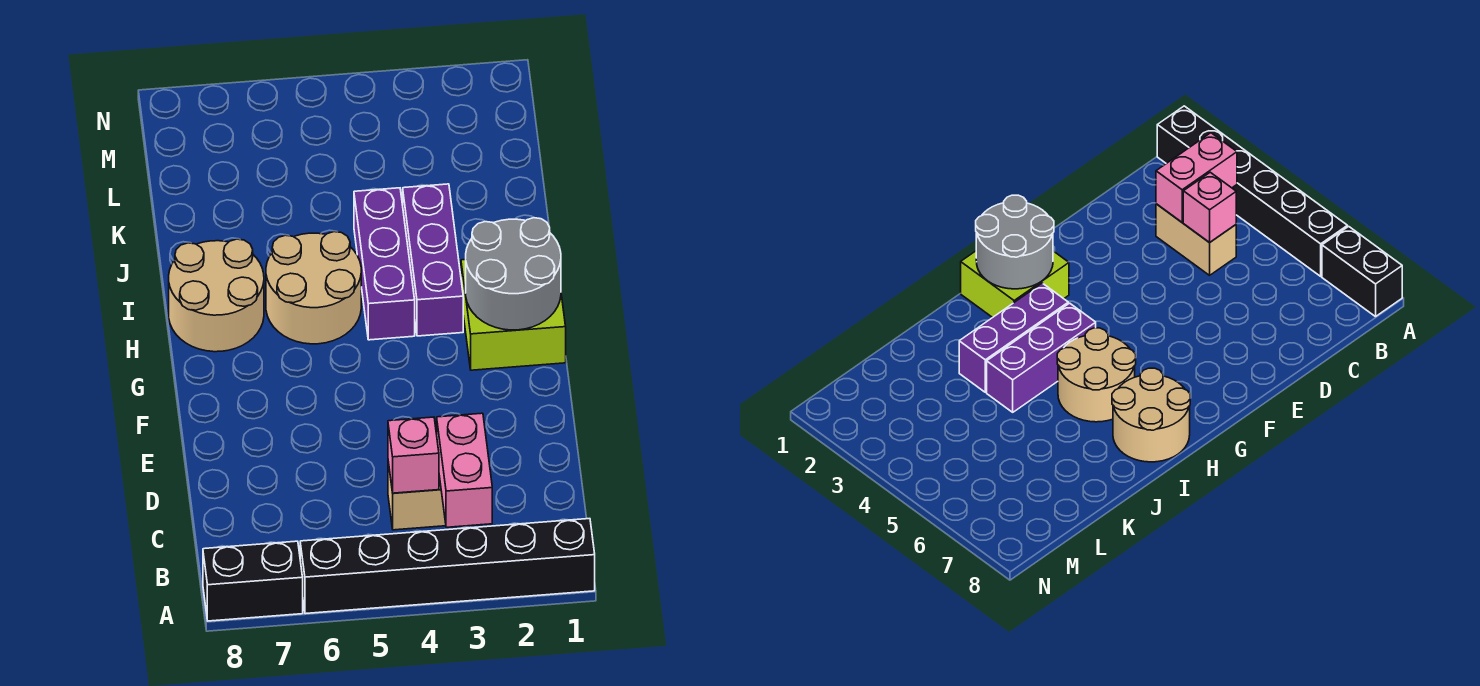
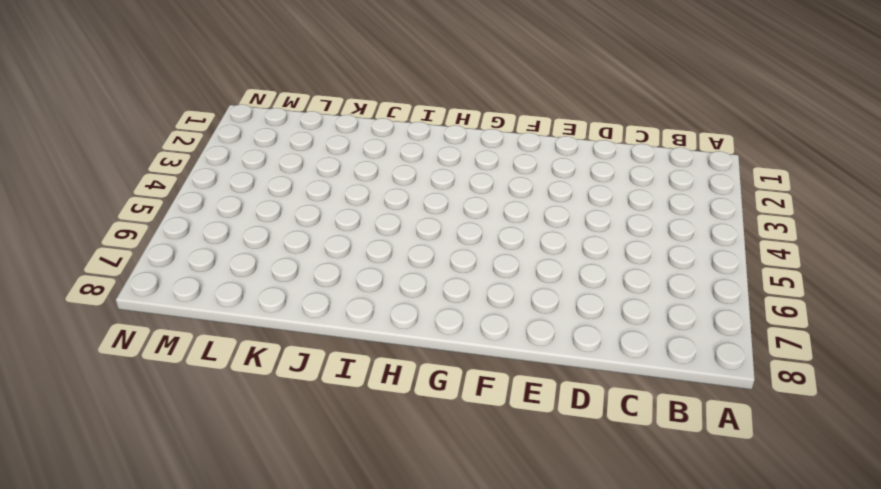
none -> black 1x6 brick [300,519,595,614]
none -> black 1x2 brick [203,541,303,621]

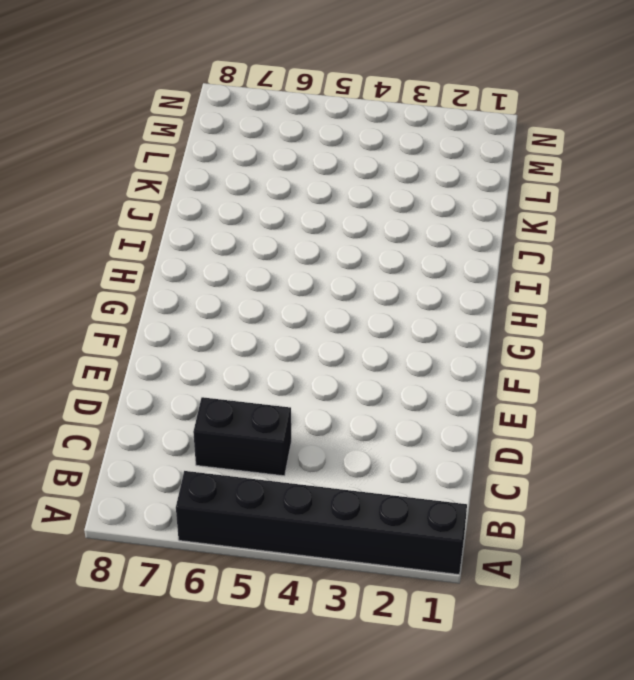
black 1x2 brick [193,397,291,476] -> black 1x2 brick moved to [203,541,303,621]
none -> tan 1x2 brick [388,462,446,530]
none -> lime 2x2 brick [461,260,566,370]

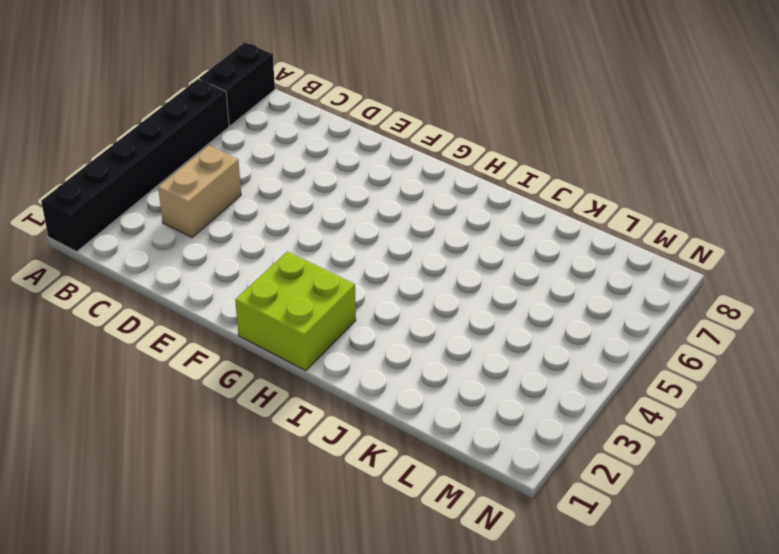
none -> purple 1x3 brick [403,184,463,336]
none -> purple 1x3 brick [354,188,415,340]

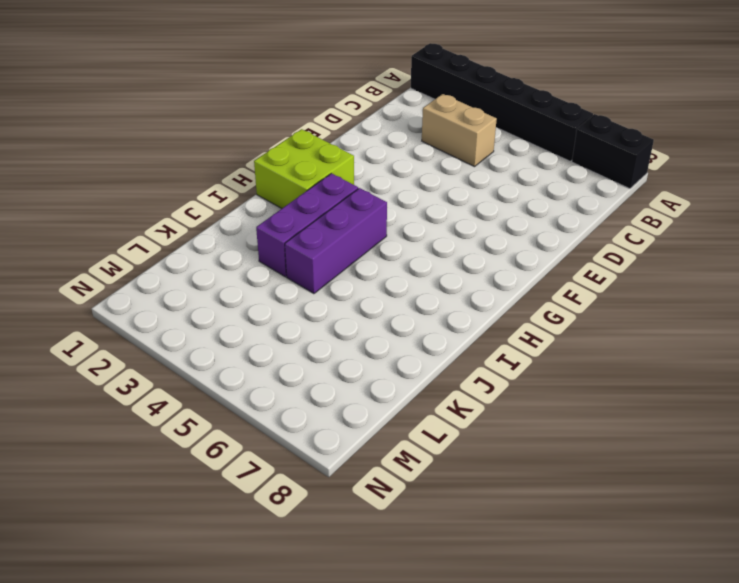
none -> tan 2x2 round brick [266,232,361,344]
none -> tan 2x2 round brick [169,239,264,352]

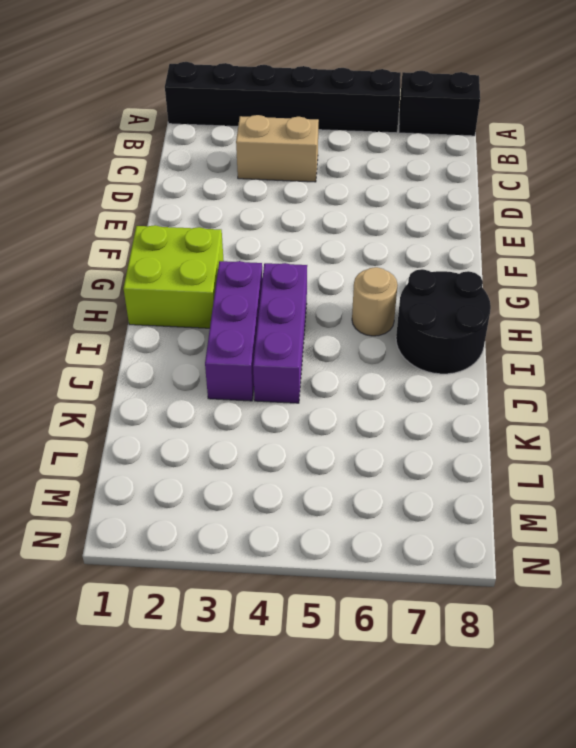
tan 1x1 round brick [352,267,398,336] -> tan 2x2 round brick [266,232,361,344]
black 2x2 round brick [396,269,491,374] -> tan 2x2 round brick [169,239,264,352]
none -> pink 1x2 brick [437,413,492,527]
none -> pink 1x1 brick [388,417,439,493]

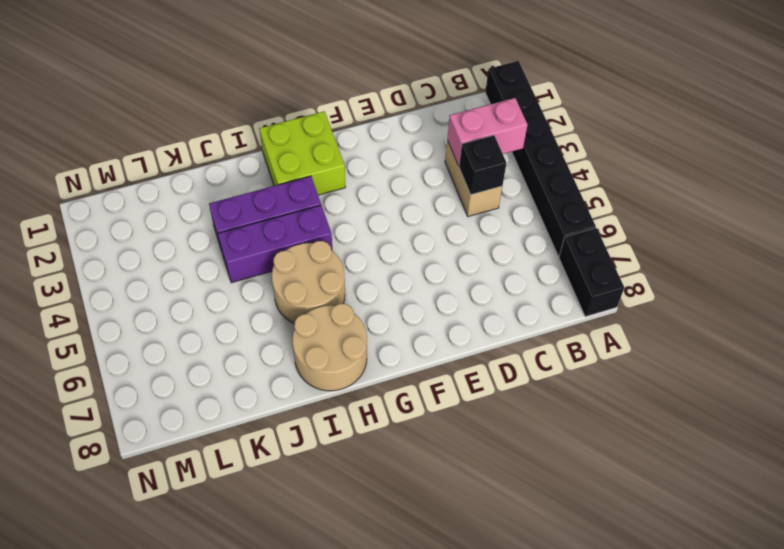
black 1x1 brick [459,135,507,195] -> pink 1x1 brick [388,417,439,493]
none -> grey 2x2 round brick [466,218,561,330]

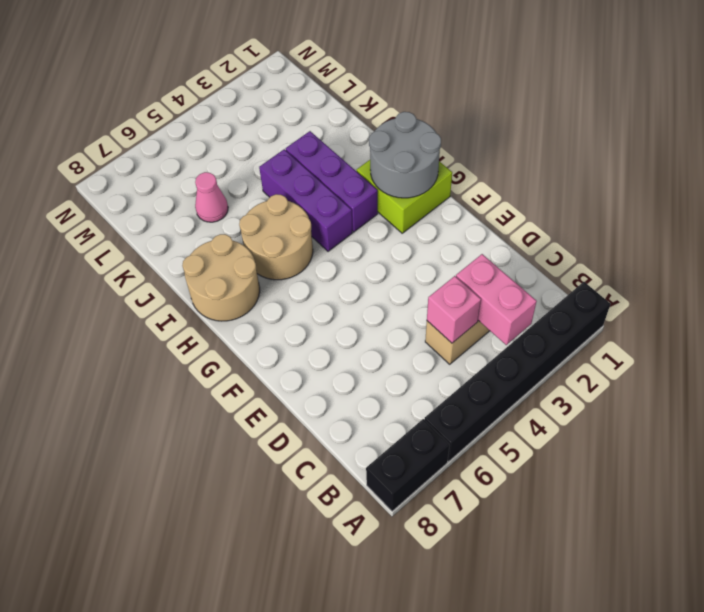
pink 1x1 cone [195,172,228,222] -> none

